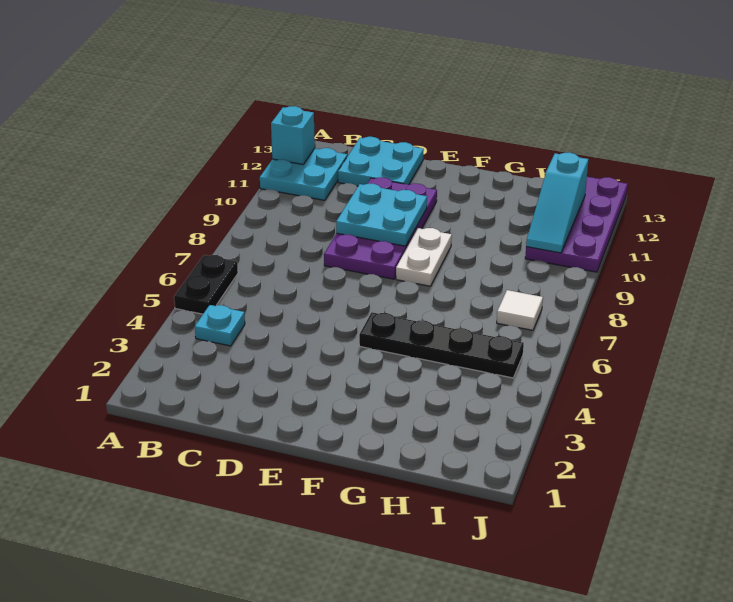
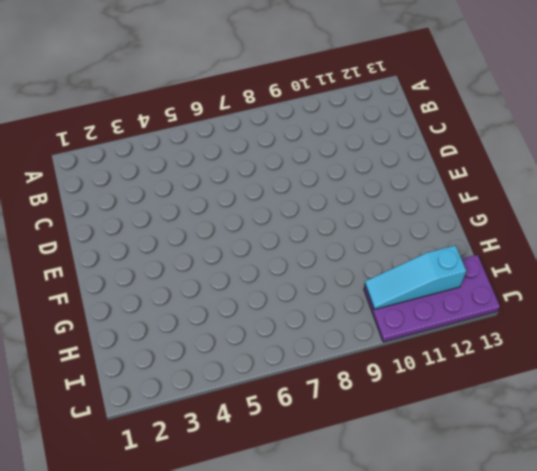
none -> black 1x2 plate [174,255,238,314]
none -> cyan 2x2 plate [260,148,347,200]
none -> cyan 1x1 plate [195,305,245,346]

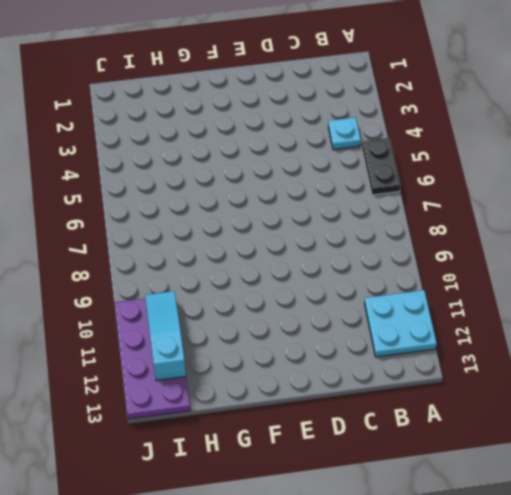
none -> cyan 2x2 plate [338,137,424,186]
none -> purple 2x4 plate [324,177,437,279]
none -> black 1x4 plate [359,312,524,378]

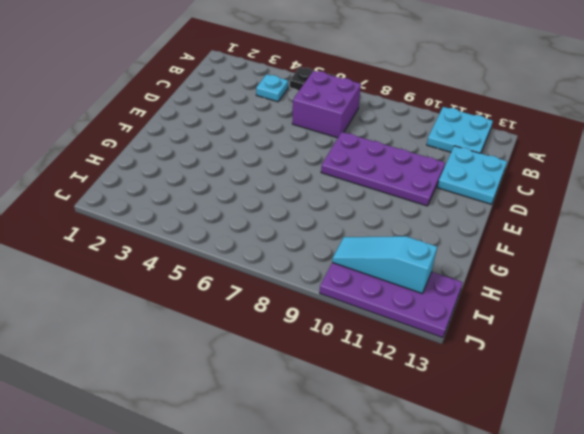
purple 2x2 brick [292,71,361,138] -> none
none -> black 1x4 plate [359,312,524,378]
none -> white 1x2 plate [396,228,452,286]
none -> white 1x1 tile [497,290,543,330]

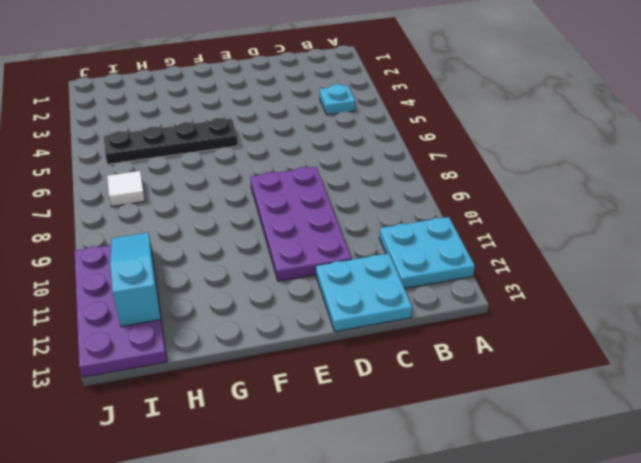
none -> black 1x2 plate [174,255,238,314]
none -> white 1x2 plate [396,228,452,286]
none -> cyan 1x1 brick [271,106,315,164]

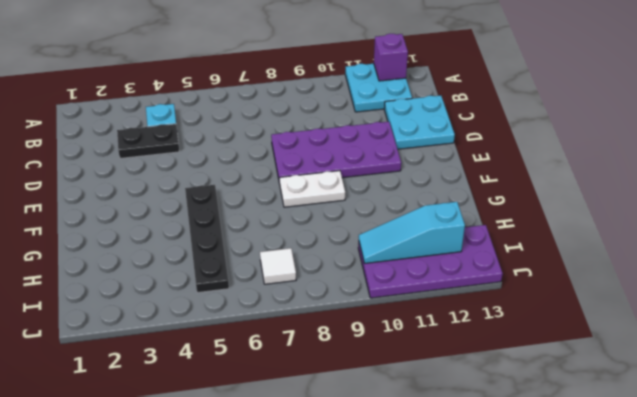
purple 1x1 brick [374,34,408,81] -> cyan 1x1 brick [271,106,315,164]
black 1x2 plate [117,124,179,159] -> black 1x2 plate moved to [174,255,238,314]
none -> cyan 2x2 plate [336,184,427,246]

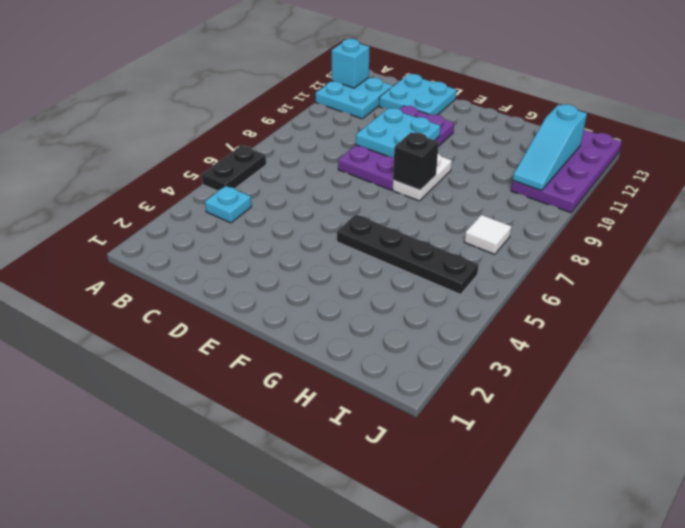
black 1x1 brick [393,132,439,190] -> none

